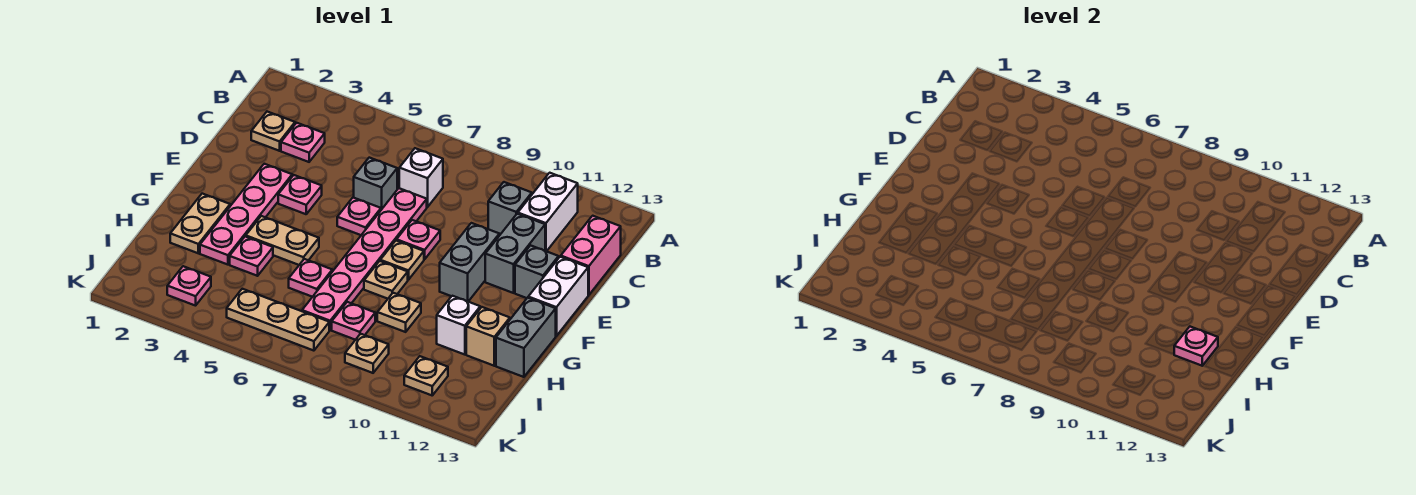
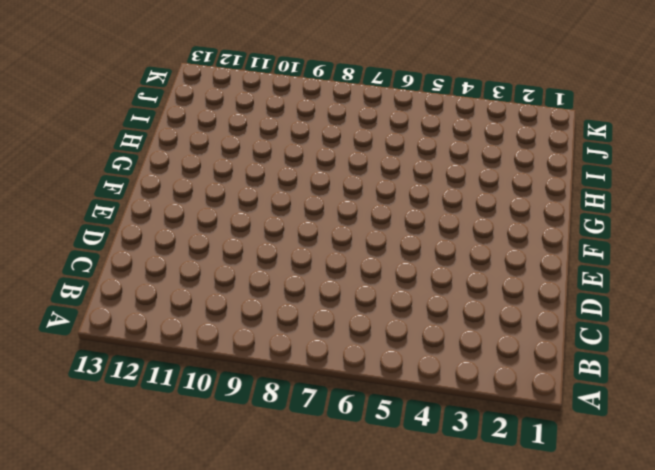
none -> white 1x2 brick [518,173,578,251]
none -> tan 1x1 plate [251,112,295,151]
none -> pink 1x1 plate [281,123,325,162]
none -> white 1x1 brick [399,148,443,207]

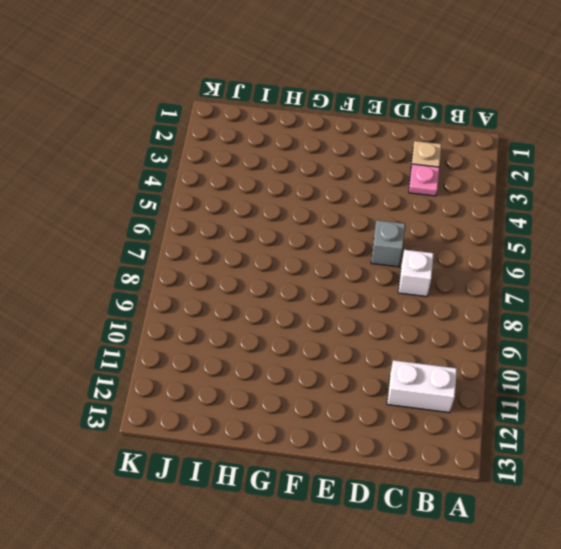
none -> grey 1x1 brick [488,182,532,235]
none -> pink 1x2 brick [561,216,621,295]
none -> pink 1x6 plate [302,188,427,330]
none -> grey 1x2 brick [485,214,545,293]

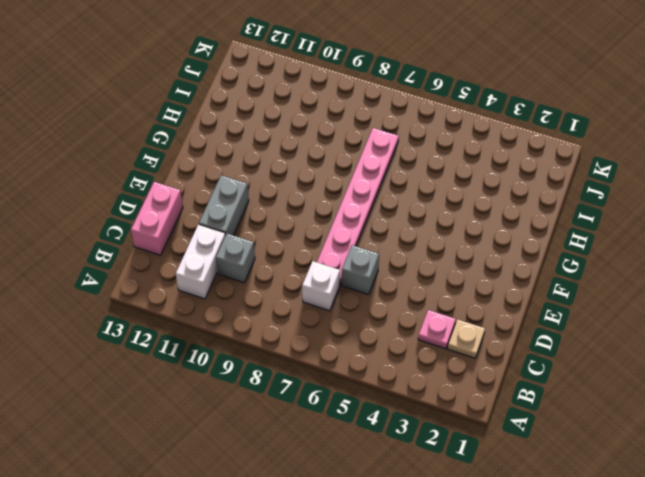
none -> pink 1x4 plate [200,164,292,265]
none -> pink 1x1 plate [278,175,322,214]
none -> pink 1x1 plate [337,197,381,235]
none -> pink 1x1 plate [397,220,440,259]

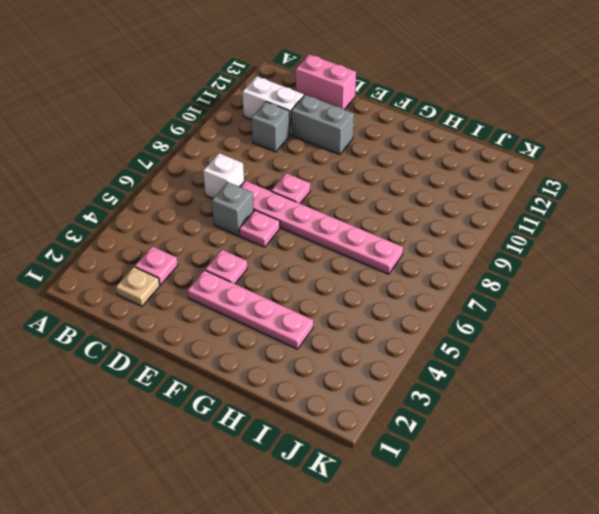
none -> grey 1x2 brick [440,223,499,301]
none -> grey 1x1 brick [515,245,559,298]
none -> white 1x2 brick [528,257,588,336]
none -> tan 1x1 plate [380,240,424,280]

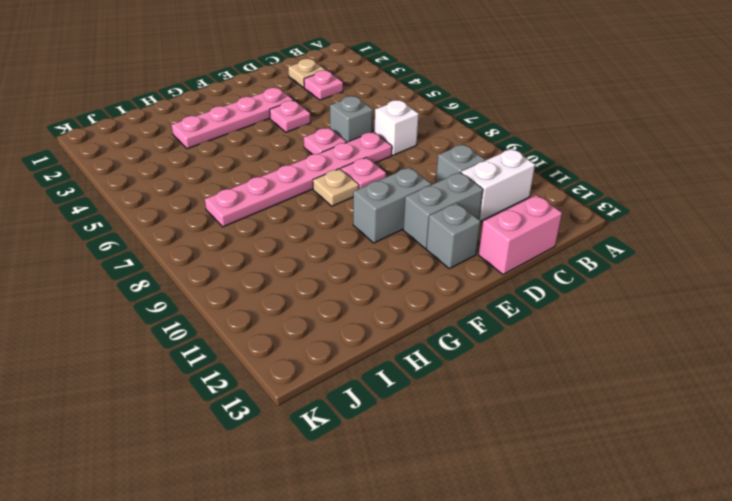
none -> white 1x2 brick [528,257,588,336]
none -> tan 1x2 plate [170,194,230,253]
none -> tan 1x2 plate [246,216,319,265]
none -> tan 1x1 plate [364,261,408,299]

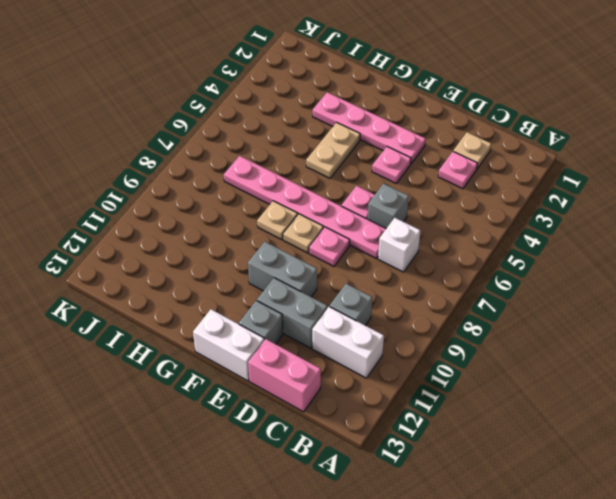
none -> tan 1x2 plate [170,194,230,253]
none -> grey 1x2 brick [496,298,556,377]
none -> pink 1x1 plate [230,236,273,276]
none -> pink 1x1 plate [289,259,332,297]

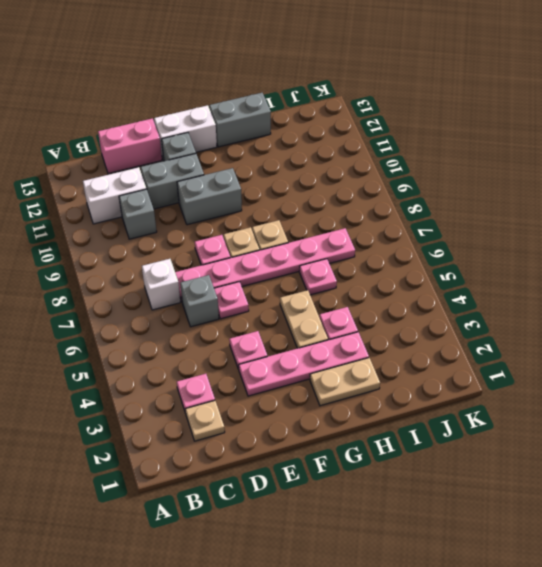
none -> tan 1x1 plate [377,293,421,332]
none -> white 1x1 brick [437,296,480,355]
none -> tan 1x1 brick [466,307,510,366]
none -> pink 1x1 plate [332,302,375,340]

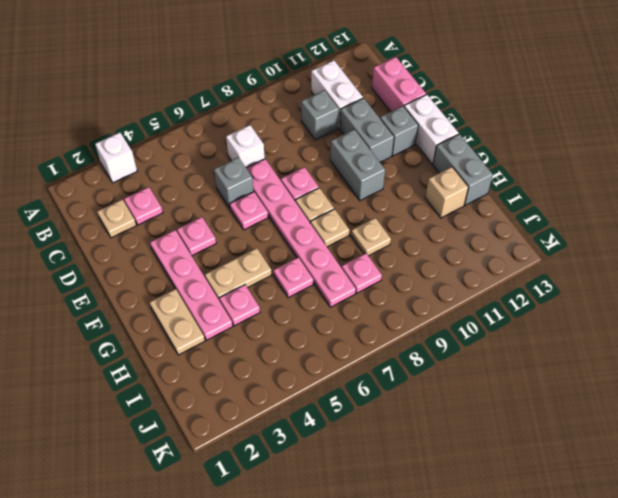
white 1x1 brick [95,133,137,183] -> white 1x1 brick moved to [437,296,480,355]
none -> pink 1x1 plate [167,266,211,306]
none -> tan 1x3 plate [227,289,329,351]
none -> tan 1x1 plate [345,334,389,373]
none -> tan 1x1 plate [404,356,448,395]

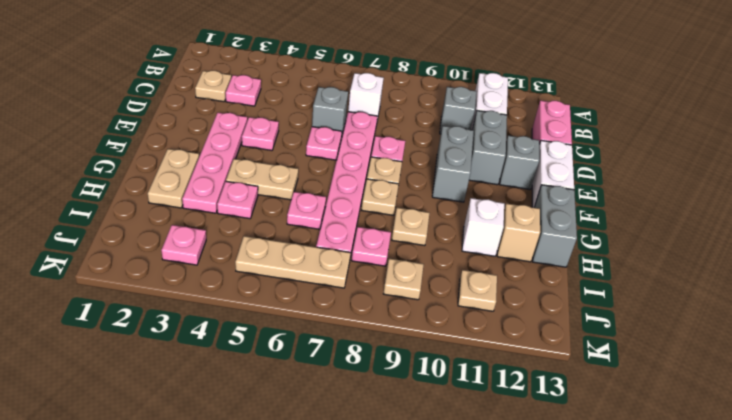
none -> pink 1x1 plate [1174,327,1218,366]

